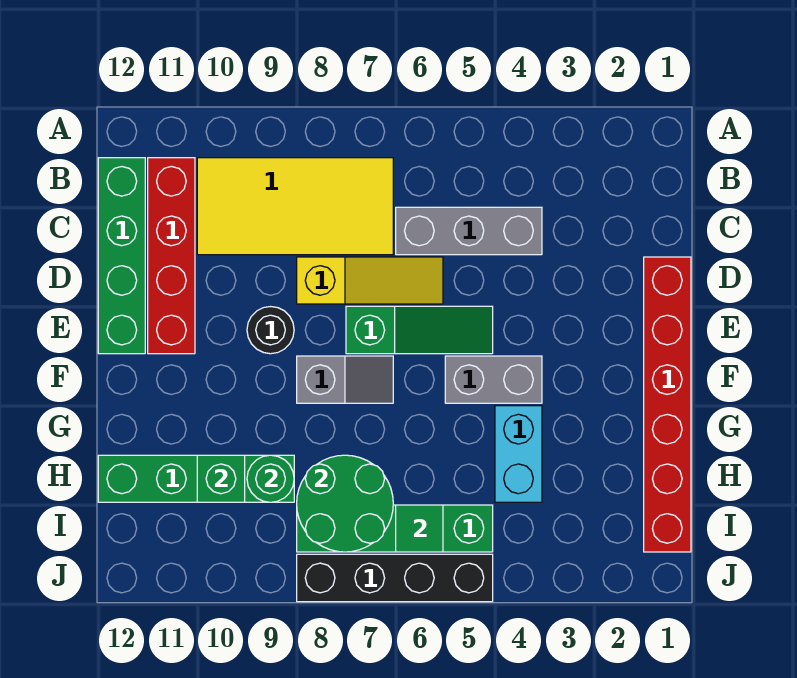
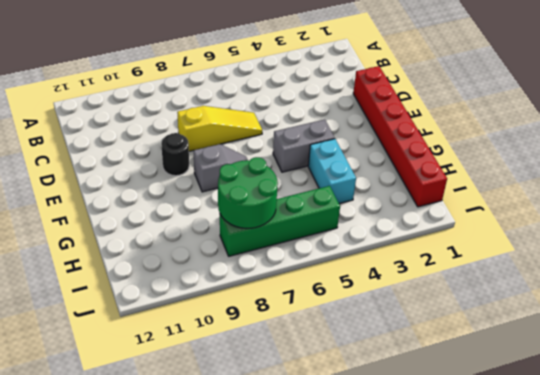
none -> yellow 2x4 tile [197,158,393,255]
none -> red 1x4 brick [148,158,195,354]
none -> green 1x4 brick [98,158,145,354]

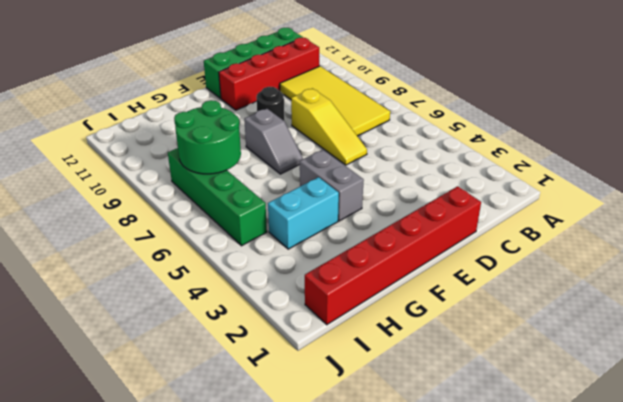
none -> grey 1x3 brick [396,207,542,255]
none -> green 1x3 slope [346,306,493,354]
none -> green 1x4 brick [98,455,294,502]

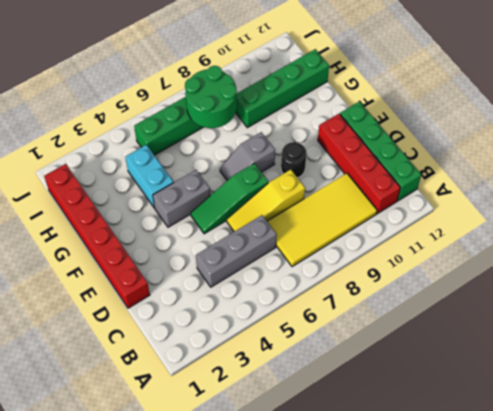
none -> black 1x4 brick [297,554,493,602]
none -> green 1x1 round brick [247,455,294,502]
none -> green 1x1 brick [197,455,245,502]

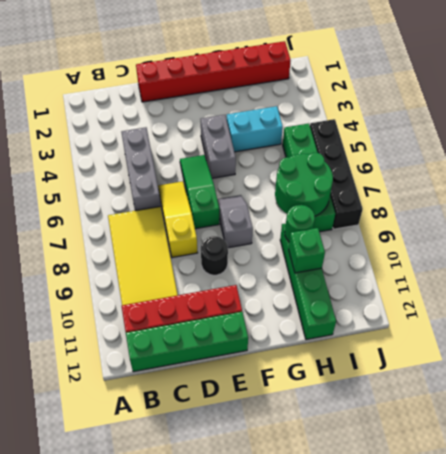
none -> green 1x1 tile [396,505,443,552]

